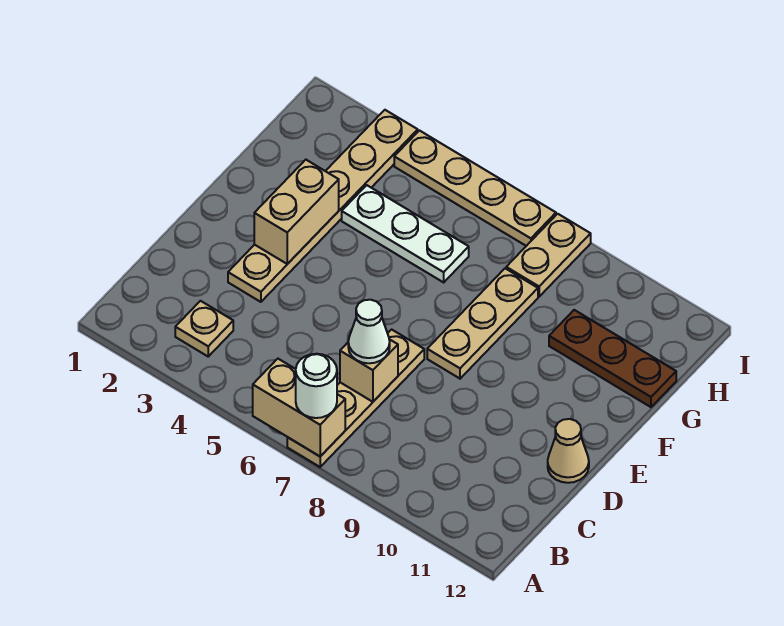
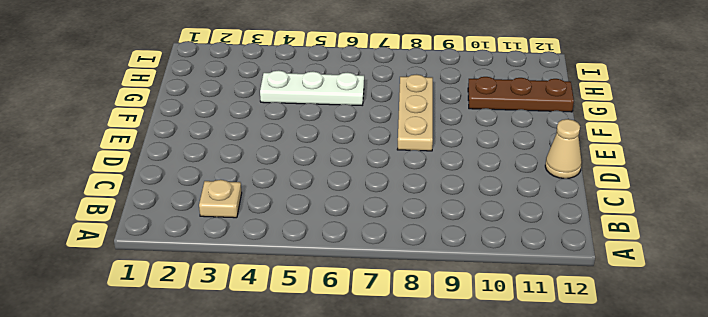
none -> tan 1x4 plate [287,330,424,467]
none -> tan 1x6 plate [228,110,418,302]
none -> tan 1x2 plate [506,214,591,297]

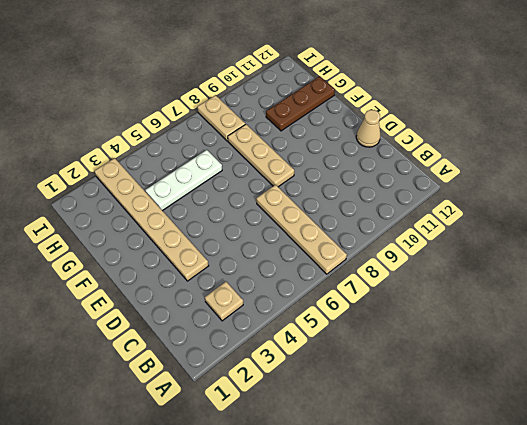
none -> tan 1x4 plate [394,131,556,246]
none -> tan 1x2 brick [253,359,345,456]
none -> tan 1x1 brick [340,339,398,402]

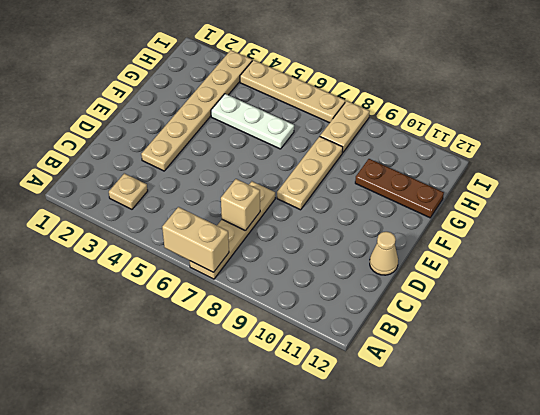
none -> tan 1x2 brick [254,160,339,264]
none -> white 1x1 round brick [296,354,337,418]
none -> white 1x1 cone [348,300,390,363]

